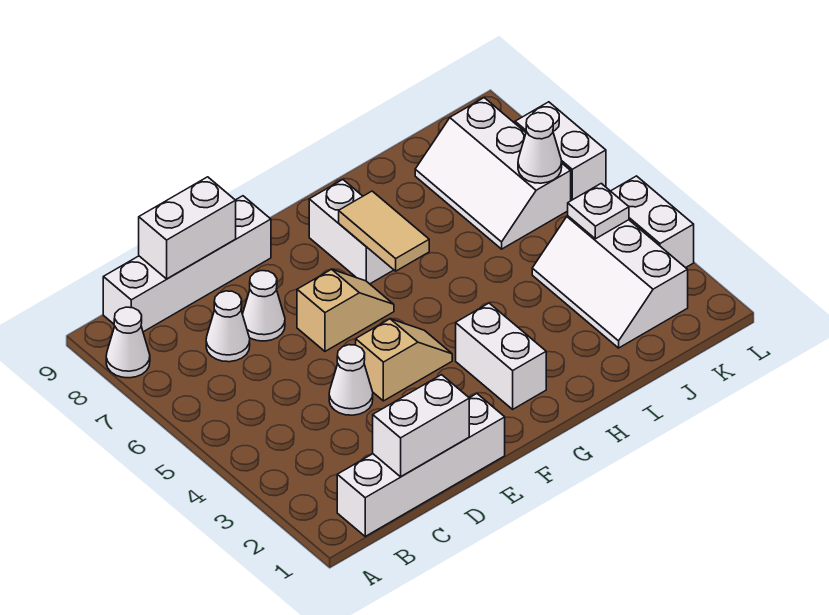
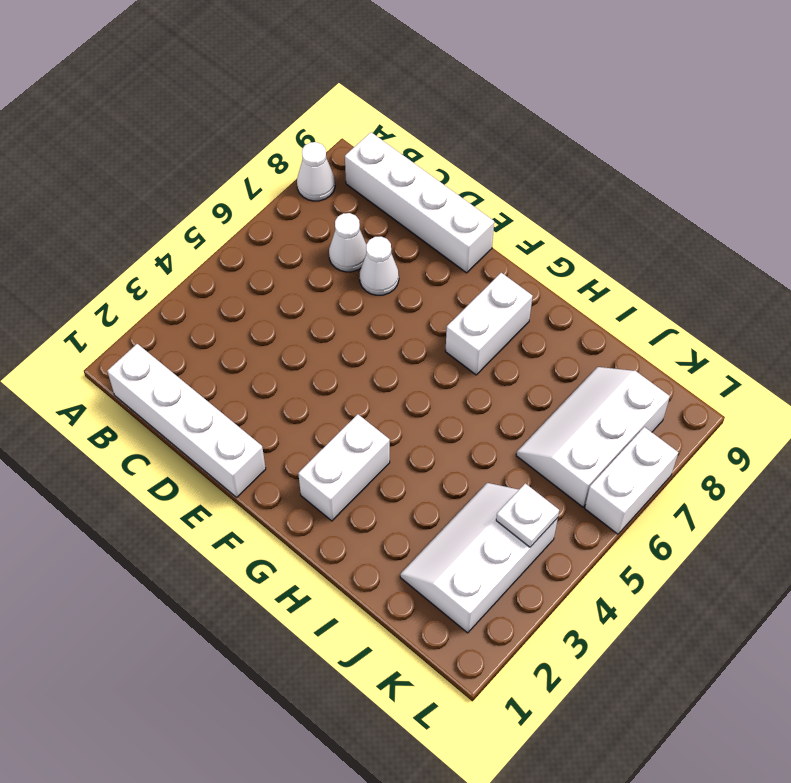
none -> white 1x1 cone [329,345,373,415]
none -> tan 1x2 slope [356,319,452,401]
none -> tan 1x2 slope [297,269,394,351]

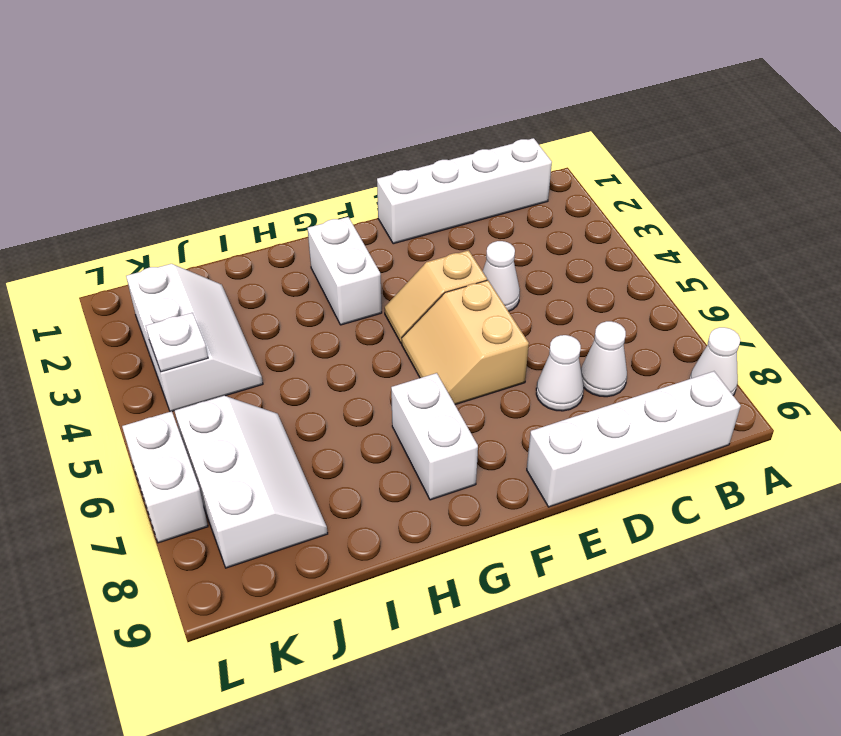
tan 2x2 slope [402,280,529,405] -> tan 1x2 slope [297,269,394,351]
none -> white 1x2 brick [611,176,694,268]
none -> white 1x2 brick [373,375,469,477]
none -> white 1x2 brick [139,177,236,279]

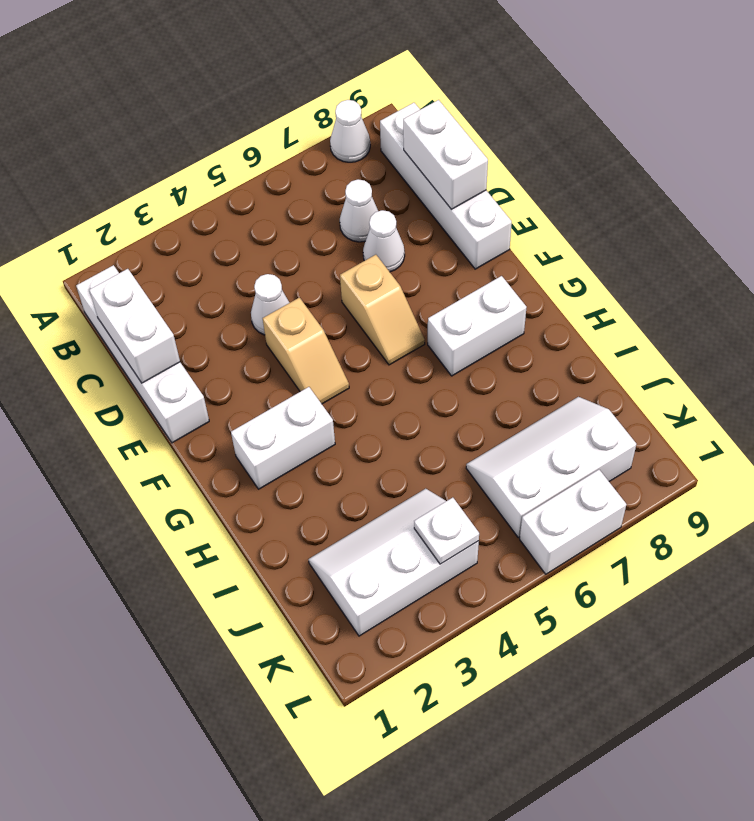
none -> white 1x2 brick [611,176,694,268]
none -> tan 1x2 tile [339,191,429,271]
none -> white 1x1 cone [518,113,562,183]

